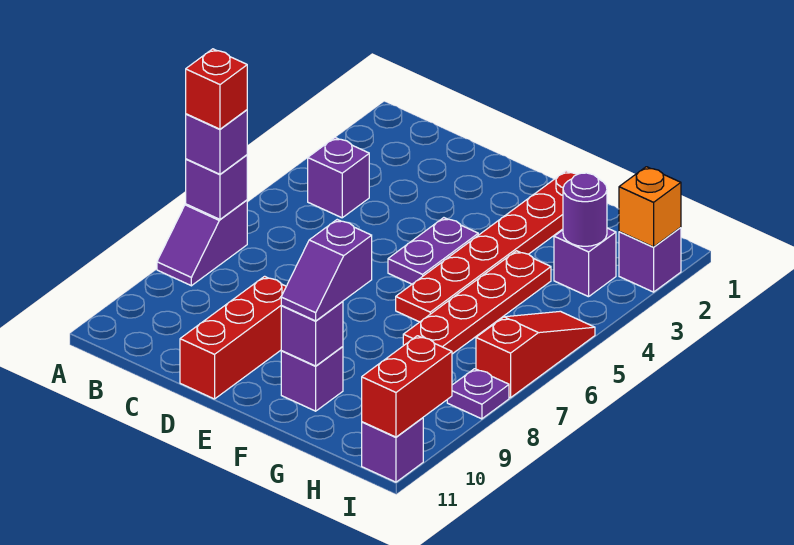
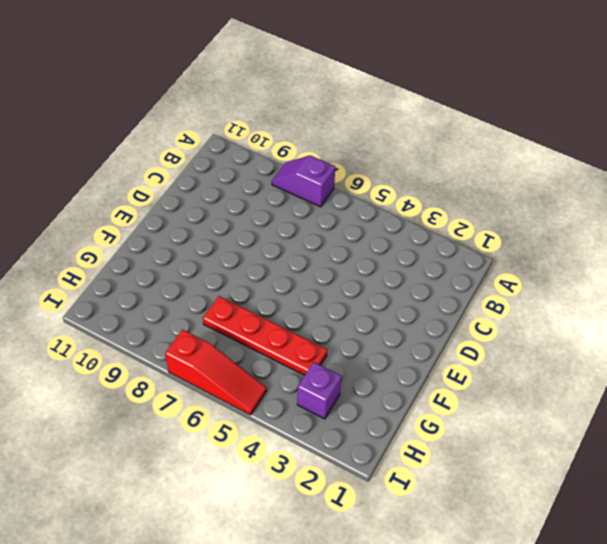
none -> purple 1x1 brick [308,138,369,218]
none -> red 1x3 brick [180,276,286,399]
none -> purple 1x2 plate [388,218,478,284]

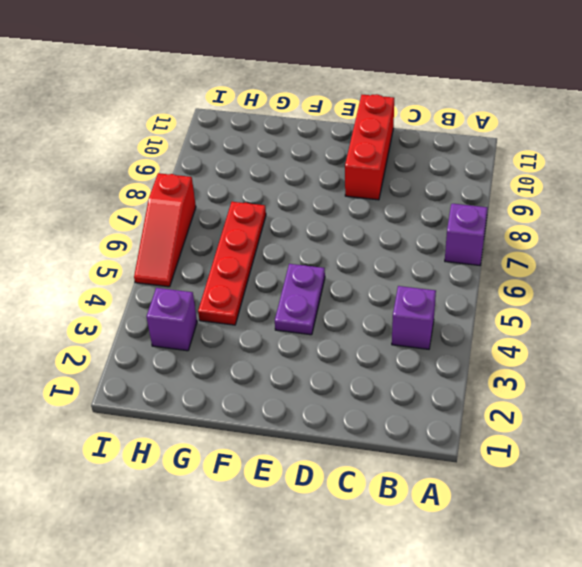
none -> red 1x6 plate [396,171,577,322]
none -> purple 1x1 brick [281,347,343,411]
none -> purple 1x1 brick [619,228,681,292]

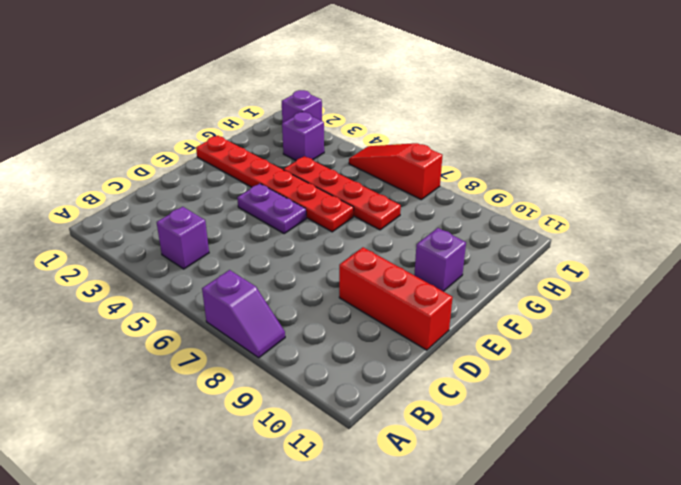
none -> purple 1x1 plate [447,369,509,419]
none -> purple 1x1 brick [362,418,423,482]
none -> purple 1x1 brick [186,155,247,219]

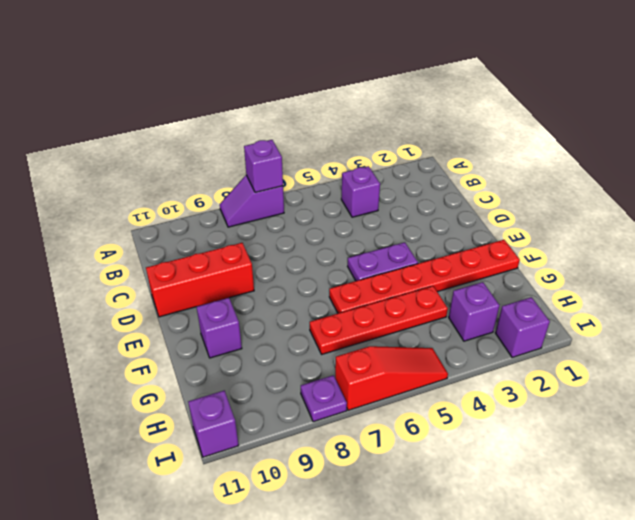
none -> purple 1x1 brick [281,301,343,366]
none -> purple 1x1 round brick [563,173,607,246]
none -> orange 1x1 brick [619,167,681,247]

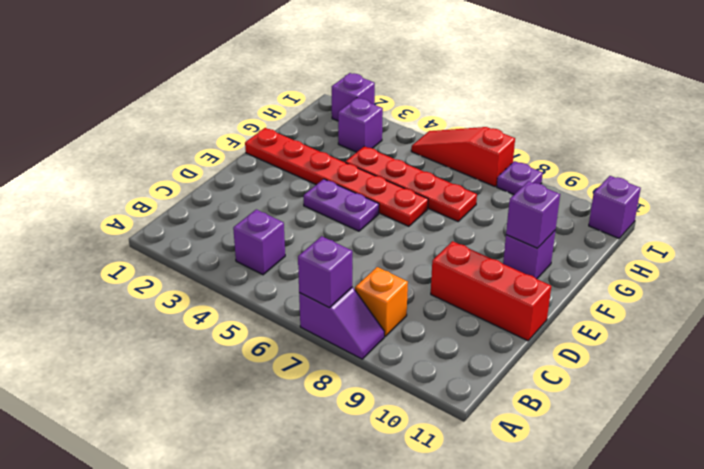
orange 1x1 brick [355,267,408,336] -> orange 1x1 brick moved to [619,167,681,247]
none -> purple 1x1 round brick [563,173,607,246]
none -> red 1x2 brick [362,336,452,437]
none -> purple 1x1 brick [186,110,247,174]

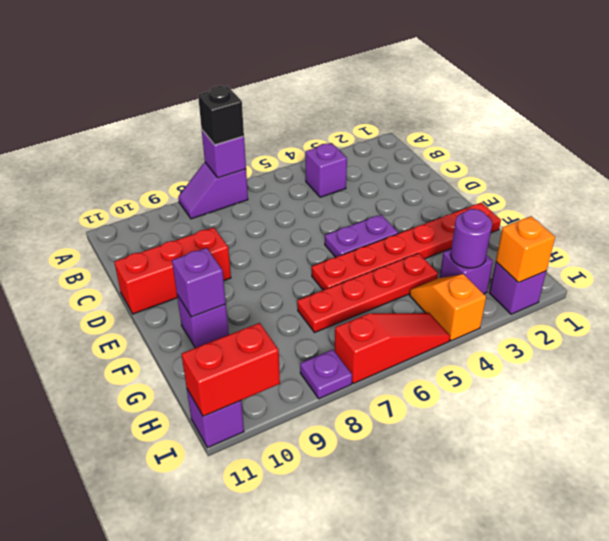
black 1x1 brick [198,86,244,145] -> purple 1x1 brick [186,110,247,174]
orange 1x2 slope [409,274,486,341] -> none
none -> purple 1x2 slope [281,220,372,321]
none -> red 1x1 brick [186,49,247,129]

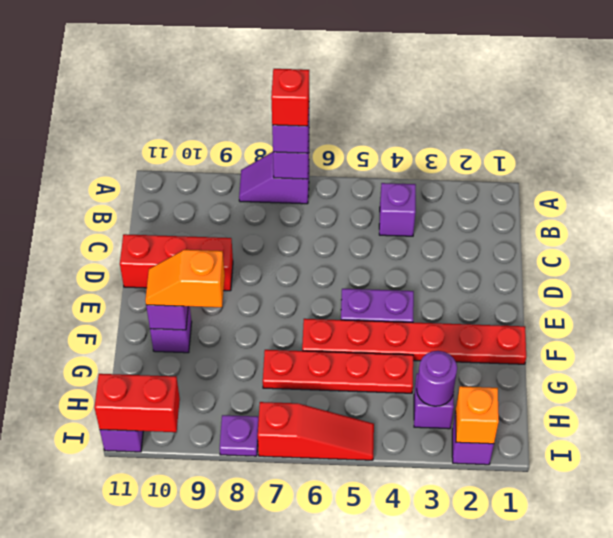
orange 1x2 slope [145,250,225,307] -> purple 1x2 slope [281,220,372,321]

